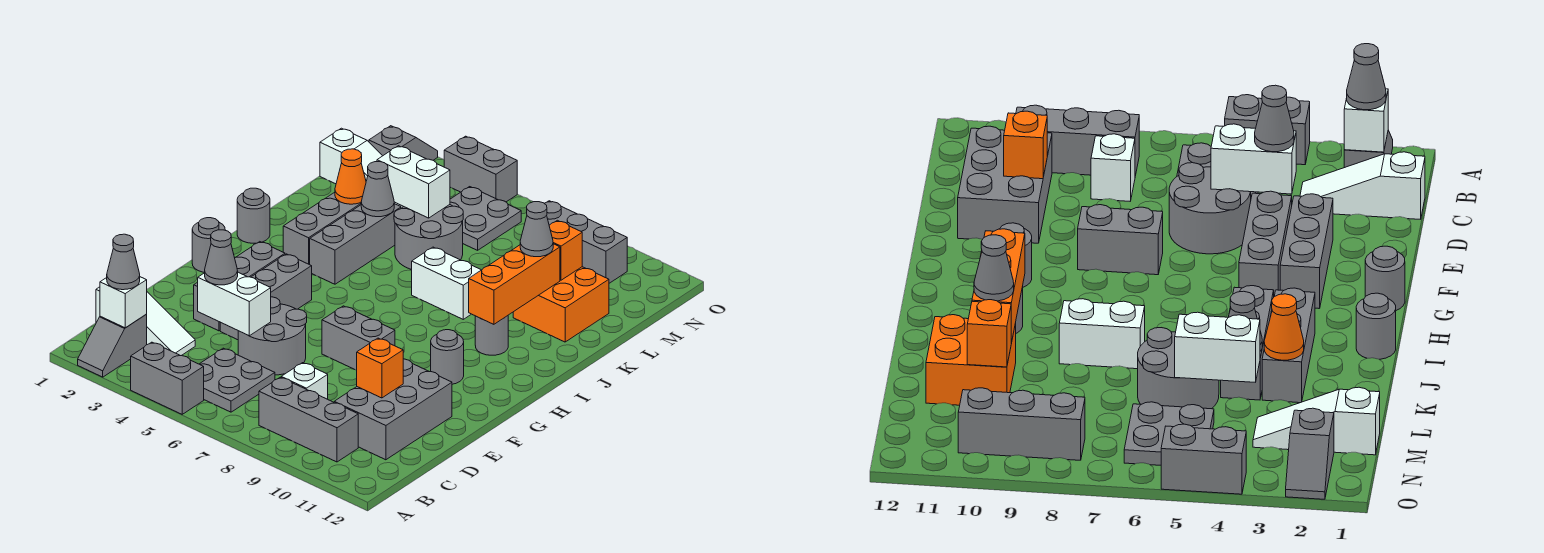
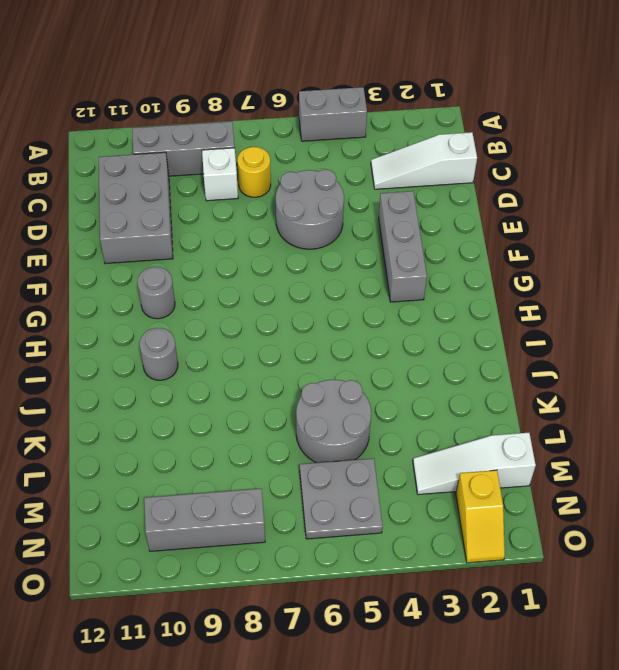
yellow 1x1 round brick [237,147,271,197] -> none
yellow 1x2 slope [456,470,505,563] -> grey 1x2 slope [369,126,438,160]
none -> grey 1x2 slope [78,315,147,377]
none -> grey 2x2 plate [200,348,275,412]
none -> grey 1x3 brick [220,254,312,340]
none -> grey 1x2 brick [322,306,395,370]

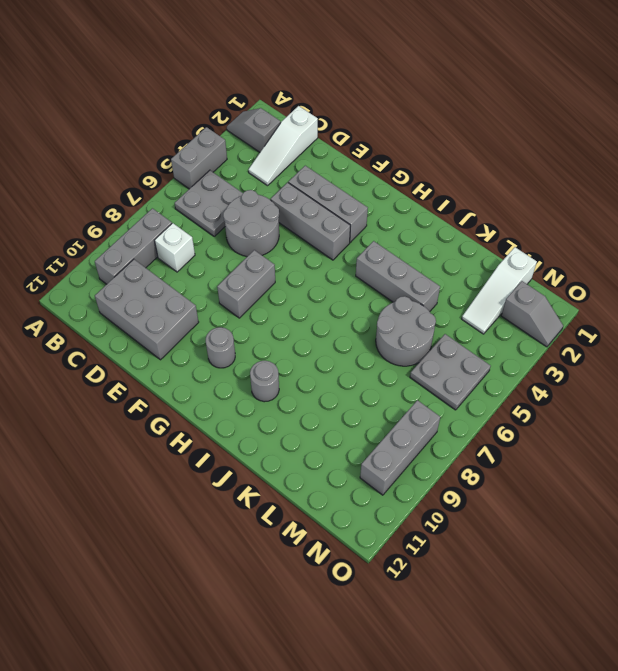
none -> grey 1x1 round brick [192,218,225,272]
none -> grey 1x1 round brick [237,188,270,243]
none -> grey 1x3 brick [283,192,361,265]
none -> white 1x2 brick [412,247,481,319]

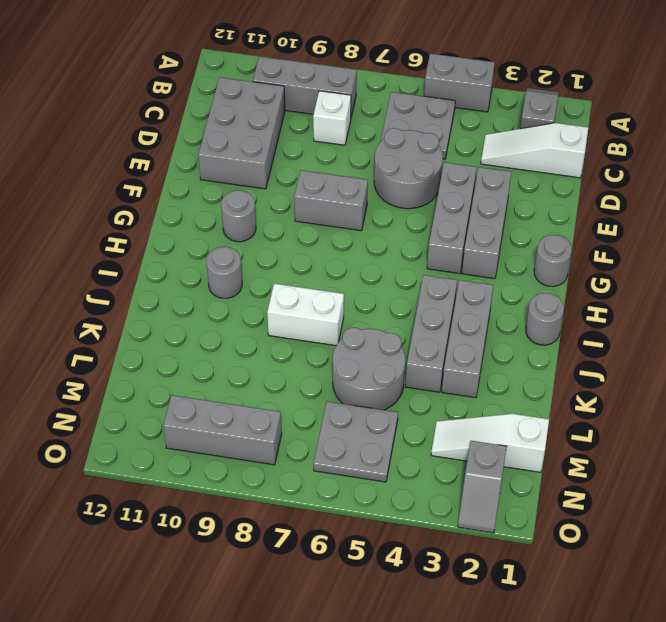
none -> orange 2x2 brick [513,267,609,342]
none -> grey 1x2 brick [444,136,517,202]
none -> white 1x1 brick [100,277,147,328]
none -> white 1x2 brick [198,272,271,336]

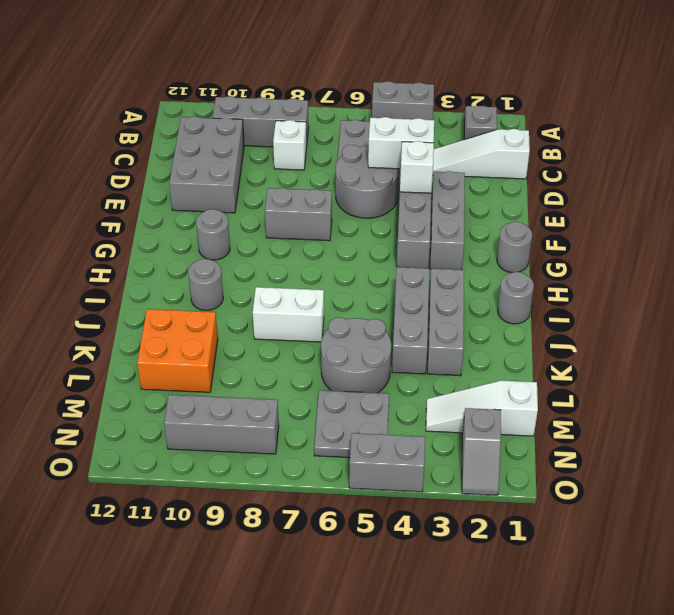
white 1x1 brick [400,141,434,193] -> white 1x1 brick moved to [100,277,147,328]
none -> orange 1x1 brick [357,338,403,398]
none -> orange 1x3 brick [469,244,560,324]
none -> orange 1x1 cone [335,149,366,204]
none -> grey 1x1 cone [361,162,394,217]

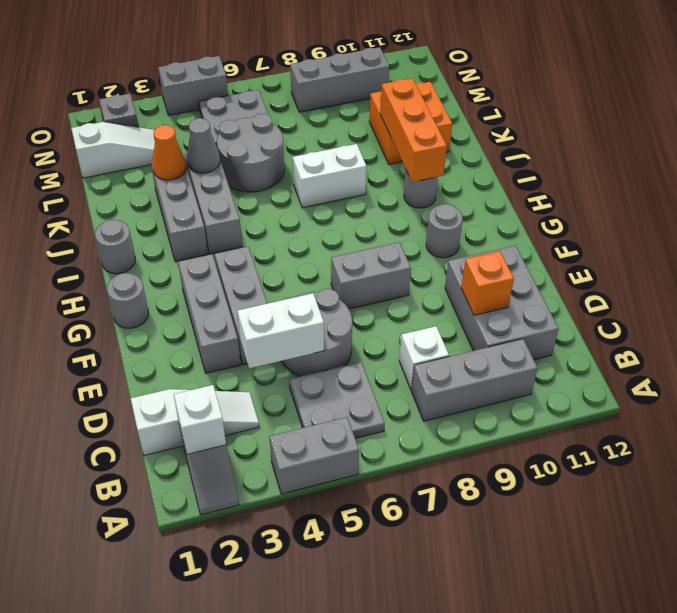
none -> white 1x2 brick [377,146,450,218]
none -> orange 1x1 brick [549,220,582,280]
none -> grey 1x1 cone [107,234,140,290]
none -> grey 1x1 cone [205,230,238,285]

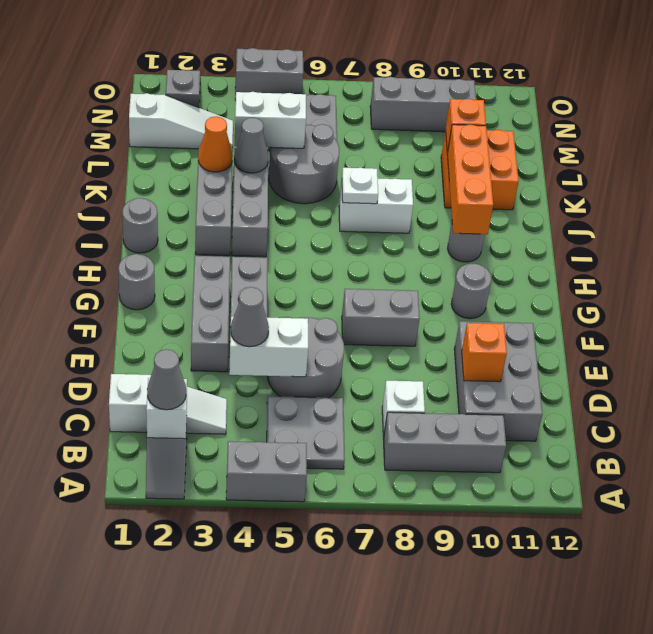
white 1x1 plate [342,168,378,204] -> none
none -> grey 1x1 cone [520,202,553,257]

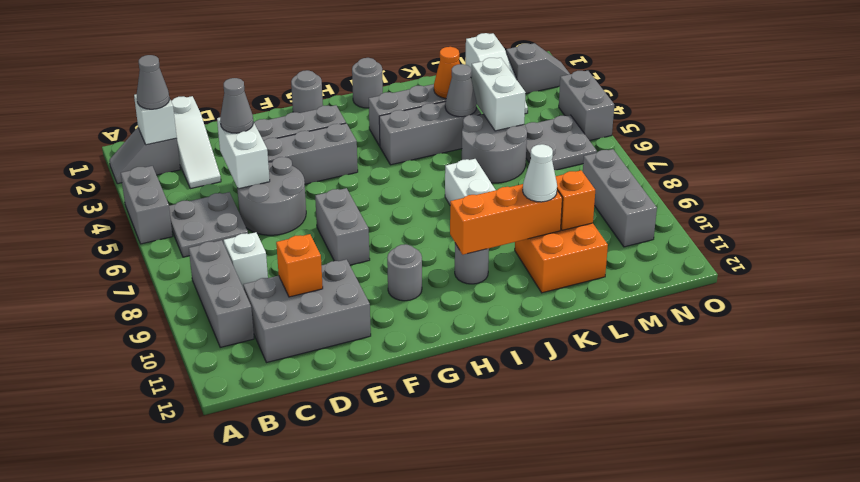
white 1x1 cone [523,144,557,202] -> grey 1x1 cone [520,202,553,257]

